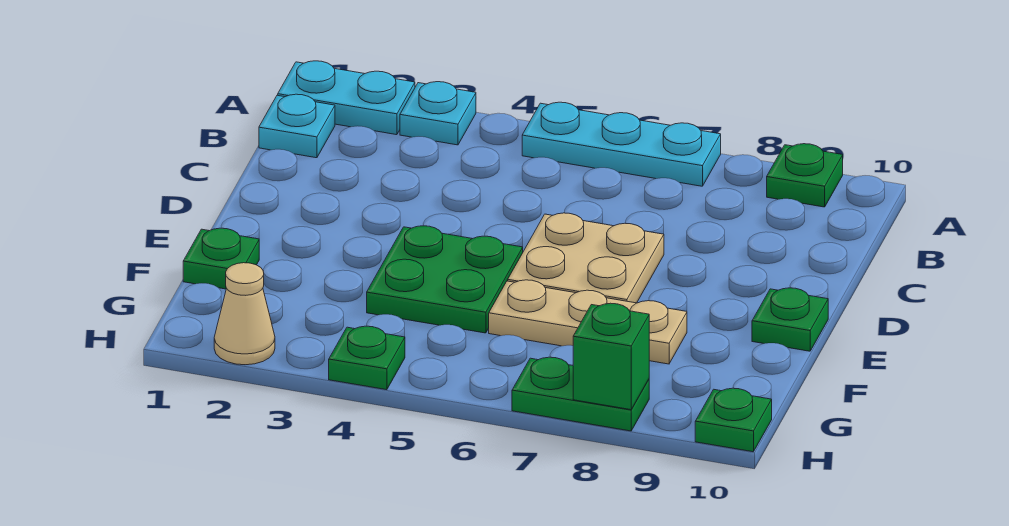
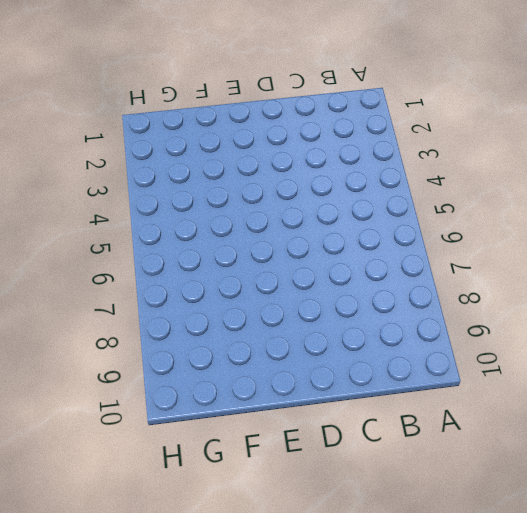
none -> cyan 1x2 plate [278,61,415,135]
none -> cyan 1x1 plate [400,82,476,145]
none -> cyan 1x3 plate [522,102,721,186]

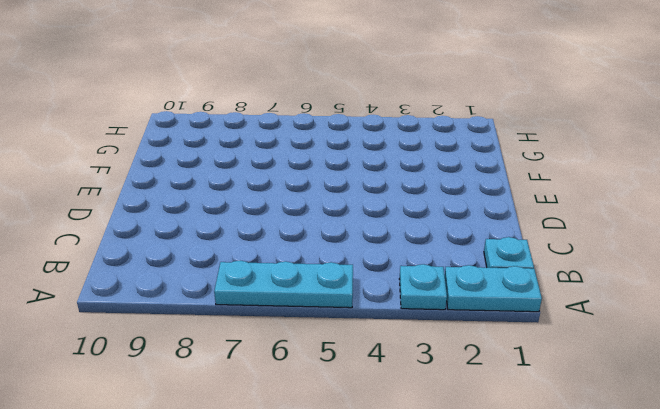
none -> green 1x1 plate [767,144,843,207]
none -> tan 2x2 plate [508,213,664,303]
none -> green 2x2 plate [367,226,523,333]

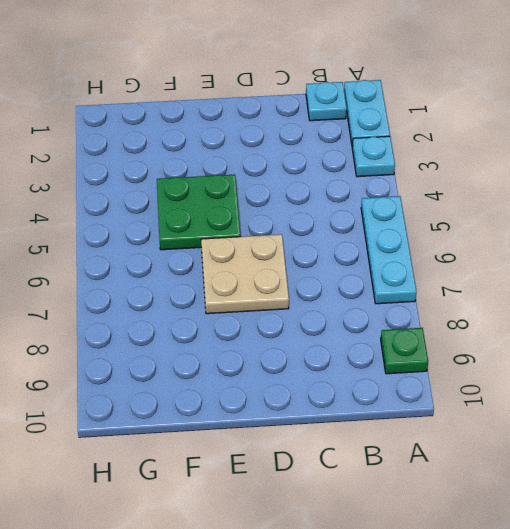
none -> green 1x1 plate [752,288,828,351]
none -> green 1x1 plate [183,228,259,289]
none -> tan 1x3 plate [489,280,687,364]

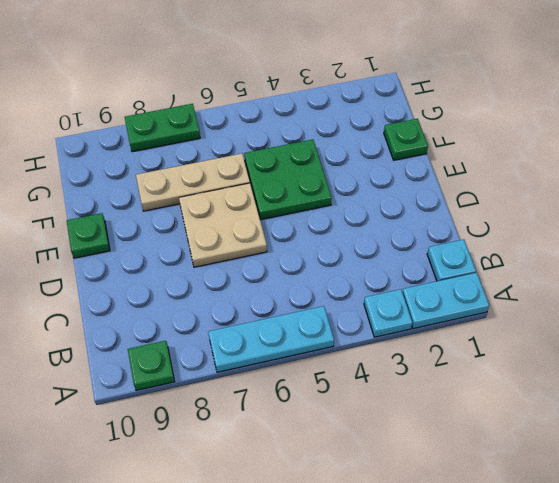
none -> tan 1x1 cone [214,263,275,365]
none -> green 1x1 plate [329,326,405,390]
none -> green 1x1 plate [695,388,772,452]

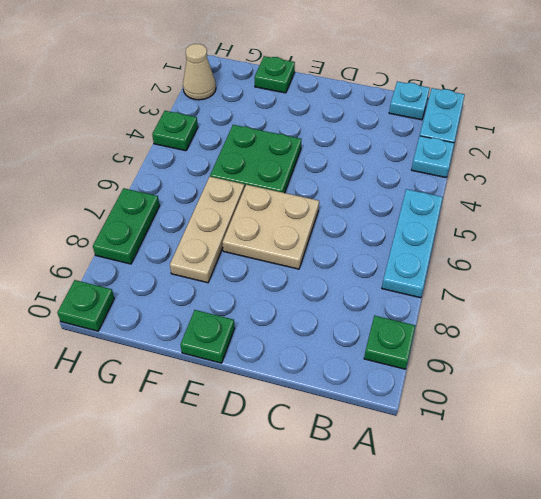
none -> green 1x1 brick [573,303,649,410]

